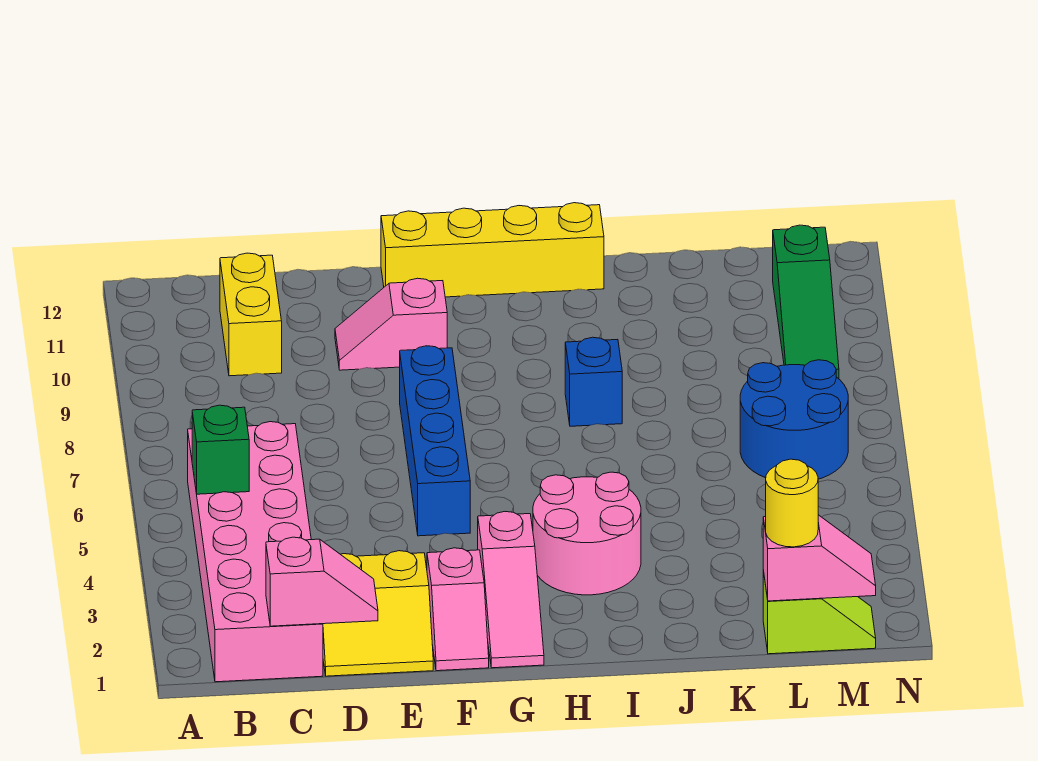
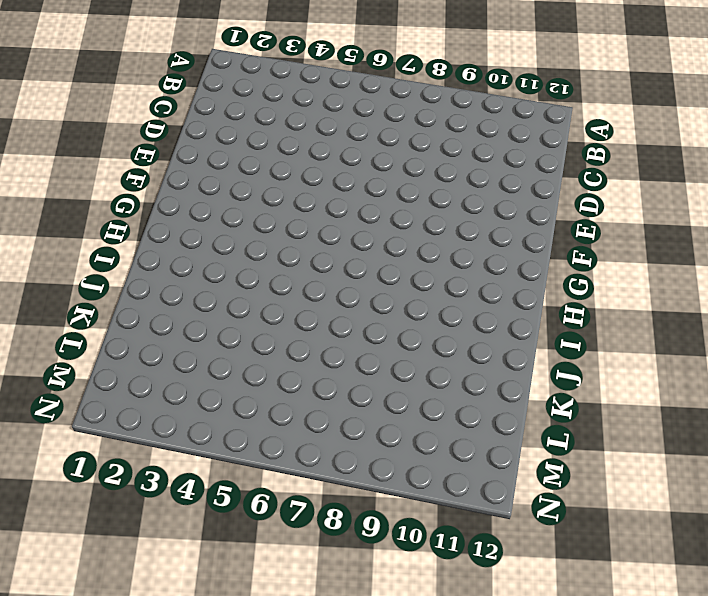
none -> pink 2x6 brick [188,422,323,682]
none -> yellow 1x2 brick [220,253,282,376]
none -> yellow 2x2 slope [323,551,433,676]

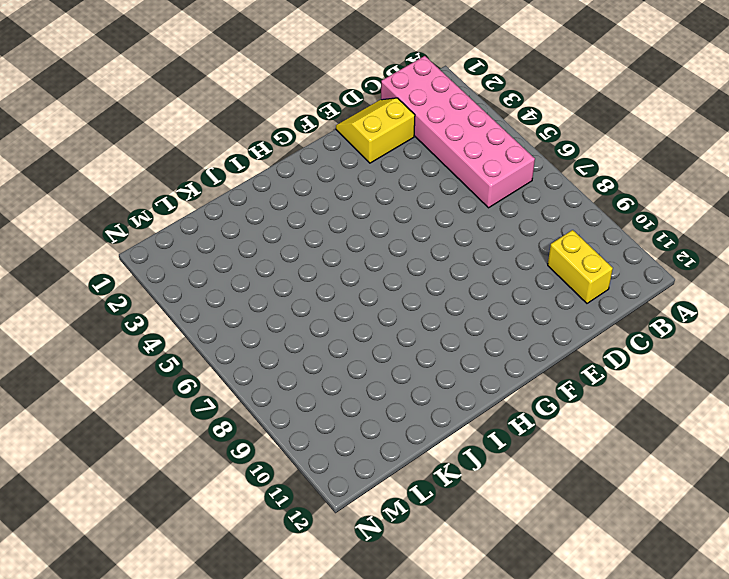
none -> pink 1x2 slope [335,278,447,370]
none -> pink 1x2 slope [427,548,489,671]
none -> blue 1x4 brick [400,346,470,536]

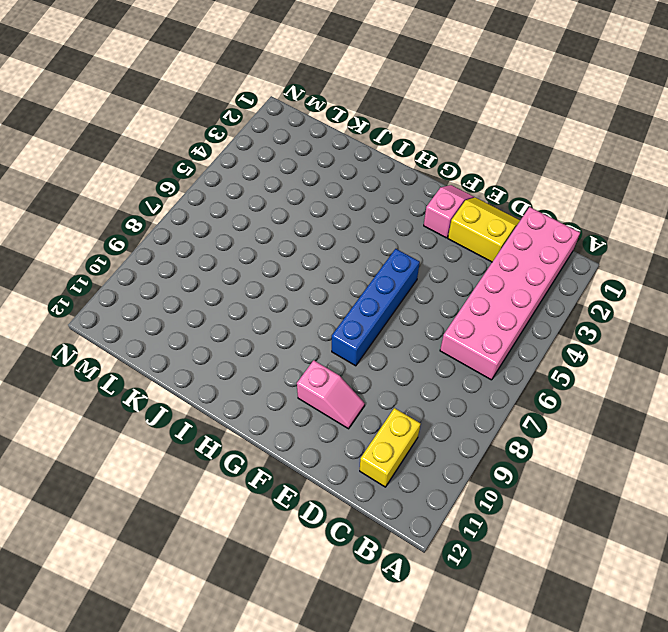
none -> yellow 1x4 brick [381,203,604,297]
none -> pink 1x3 slope [478,512,544,668]
none -> pink 2x2 round brick [533,472,641,595]

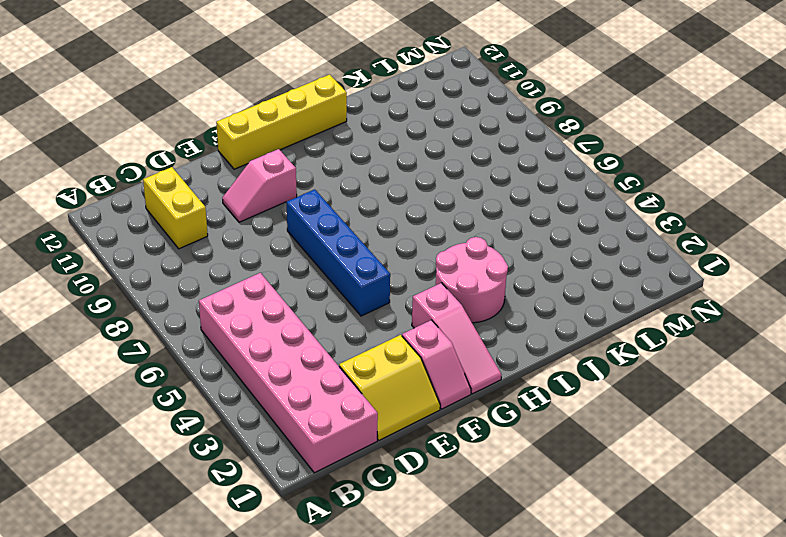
none -> blue 1x1 brick [565,337,622,426]
none -> lime 1x2 slope [763,571,876,654]
none -> blue 2x2 round brick [740,360,848,479]

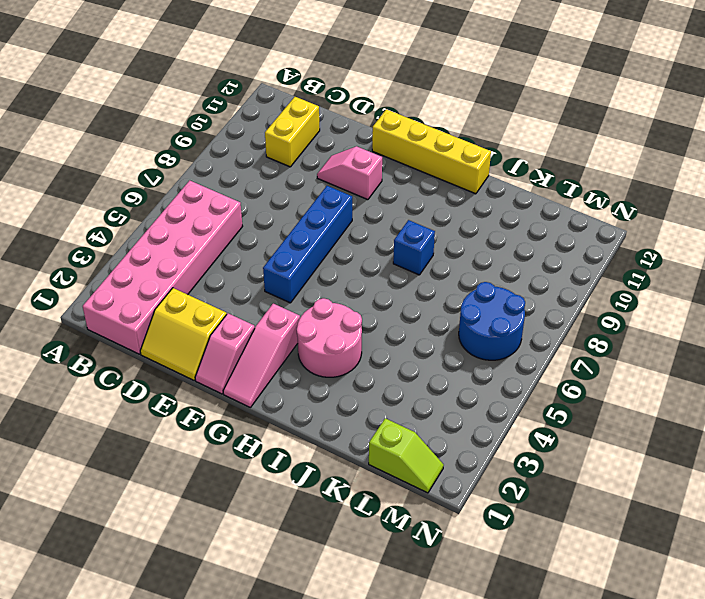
none -> green 1x3 slope [773,225,839,379]
none -> green 1x1 brick [192,405,249,494]
none -> pink 1x2 slope [266,537,378,626]

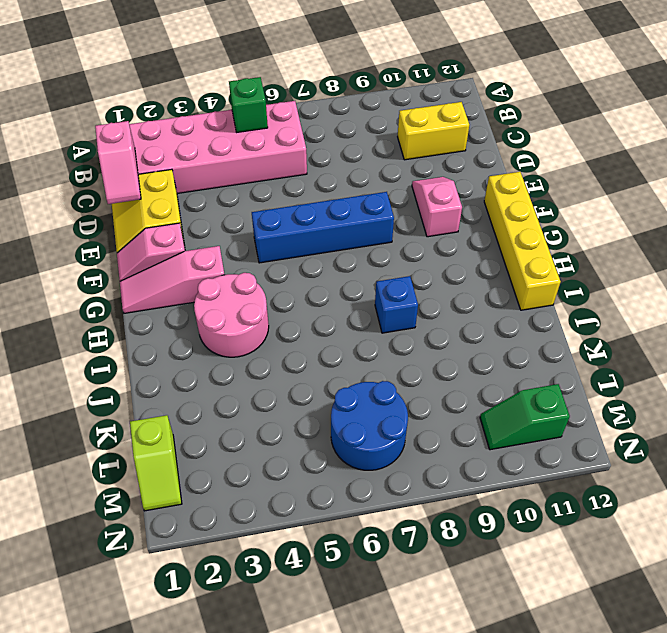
green 1x2 slope [480,384,570,450] -> green 1x3 slope [773,225,839,379]
none -> pink 1x2 slope [763,515,876,601]
none -> yellow 1x1 round brick [766,459,818,547]

